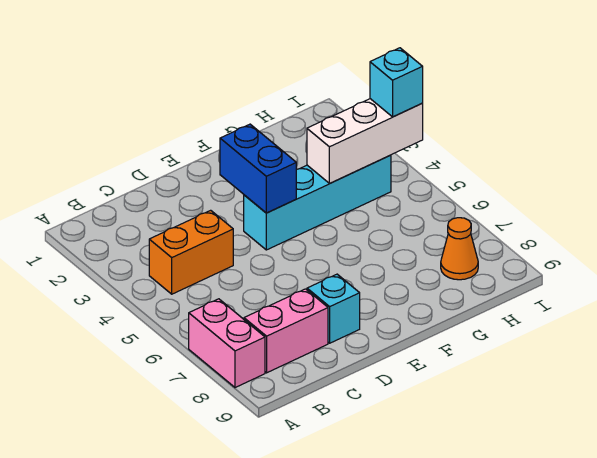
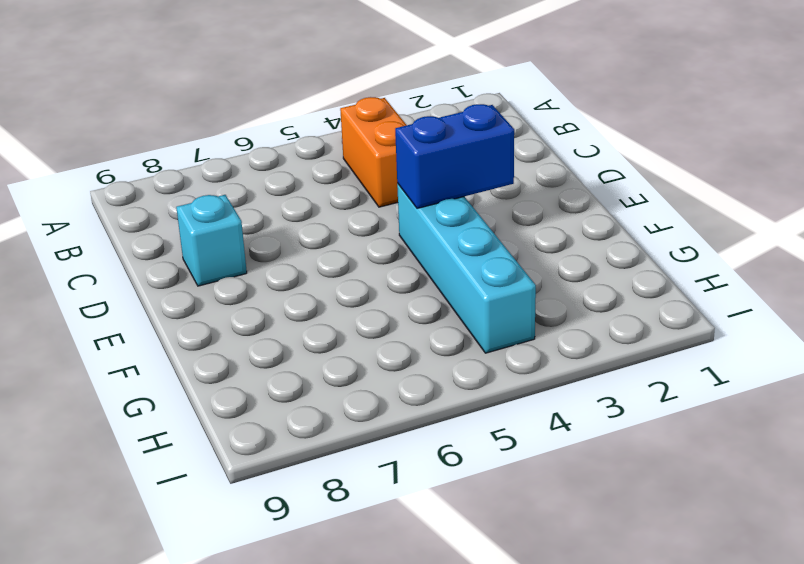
none -> pink 1x2 brick [189,299,265,388]
none -> pink 1x2 brick [244,289,328,373]

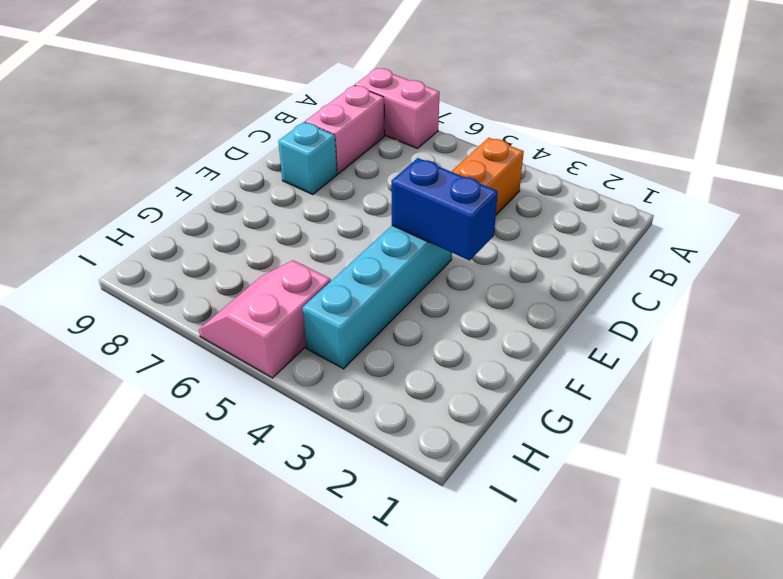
pink 2x2 slope [199,260,331,378] -> none
none -> orange 1x1 cone [441,218,478,280]
none -> white 1x3 brick [307,99,423,183]

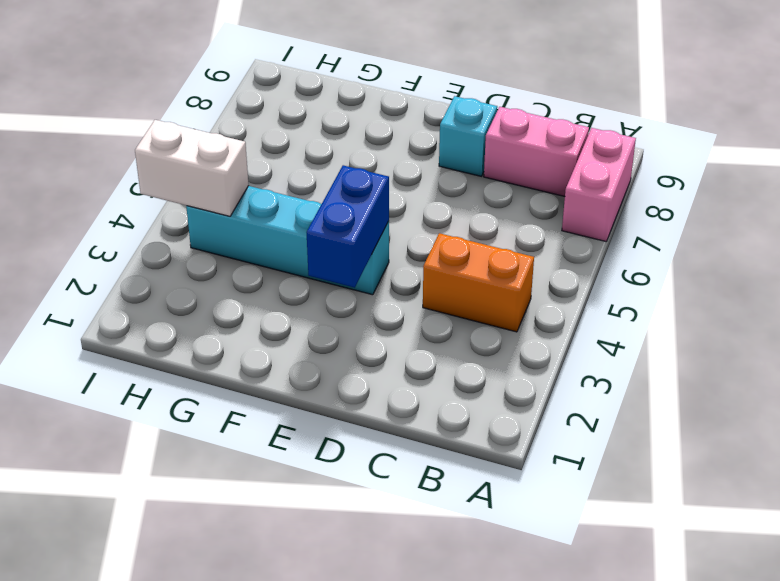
white 1x2 brick [135,120,249,216] -> white 1x3 brick [307,99,423,183]
none -> orange 1x1 cone [441,218,478,280]
none -> cyan 1x1 brick [370,48,423,117]

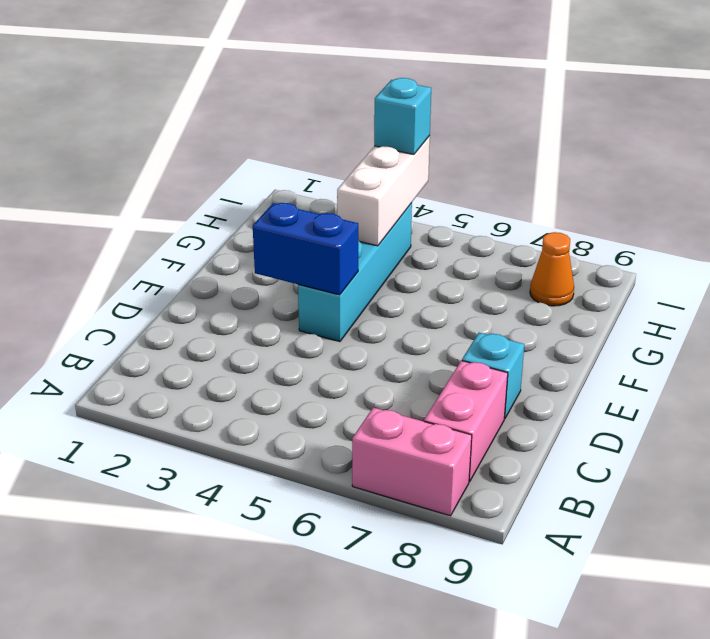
none -> orange 1x2 brick [149,210,233,294]

